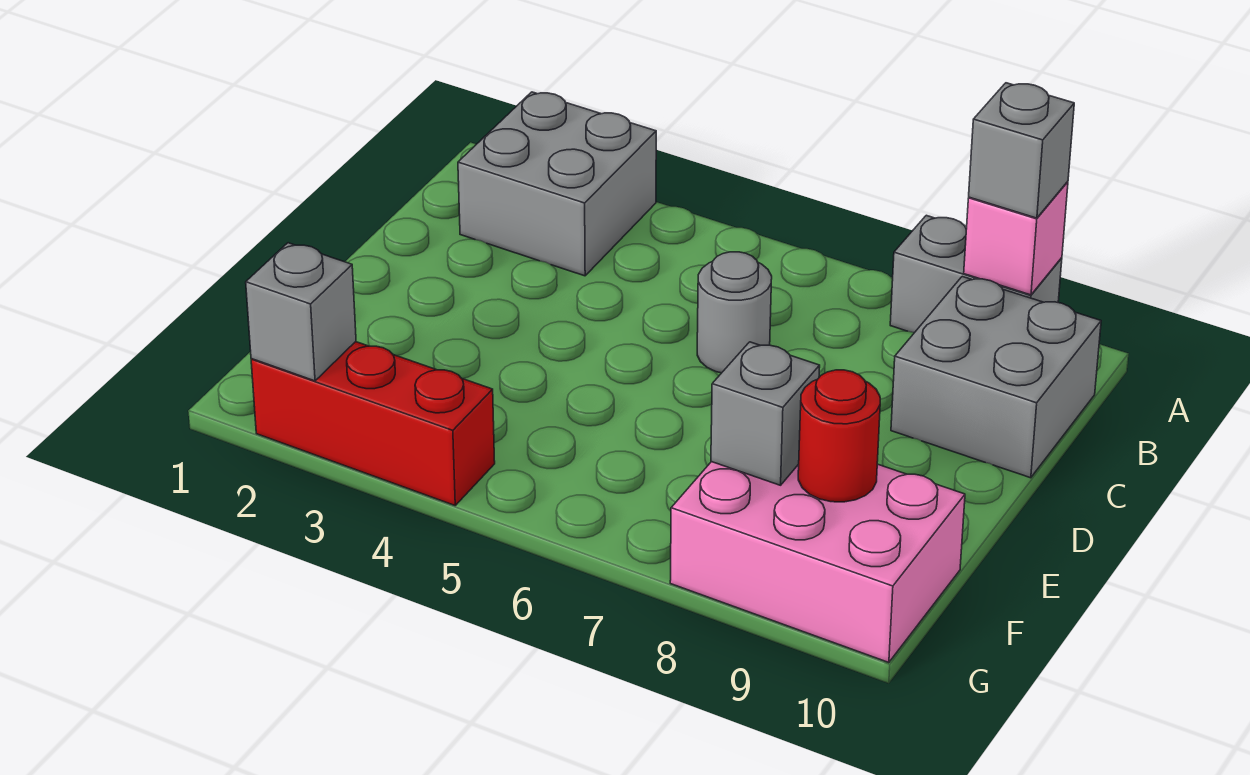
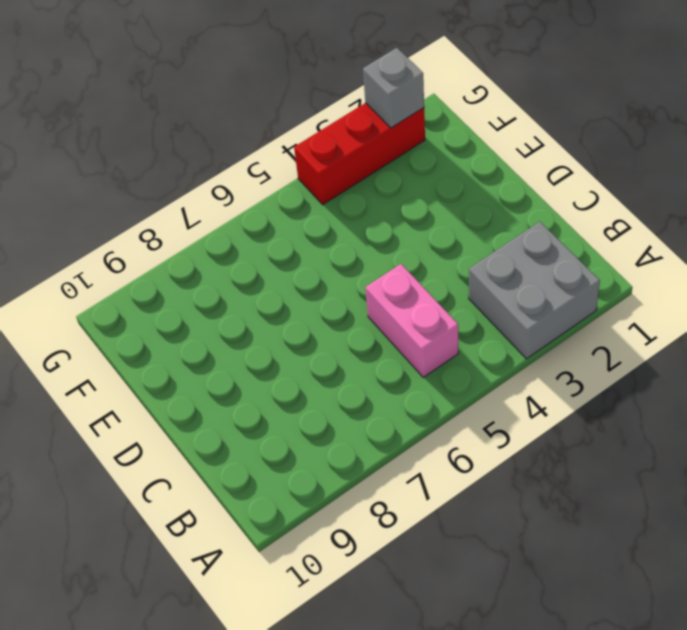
pink 1x2 brick [366,264,458,377] -> none
none -> grey 1x2 brick [890,215,1062,333]
none -> grey 2x2 brick [891,276,1101,478]

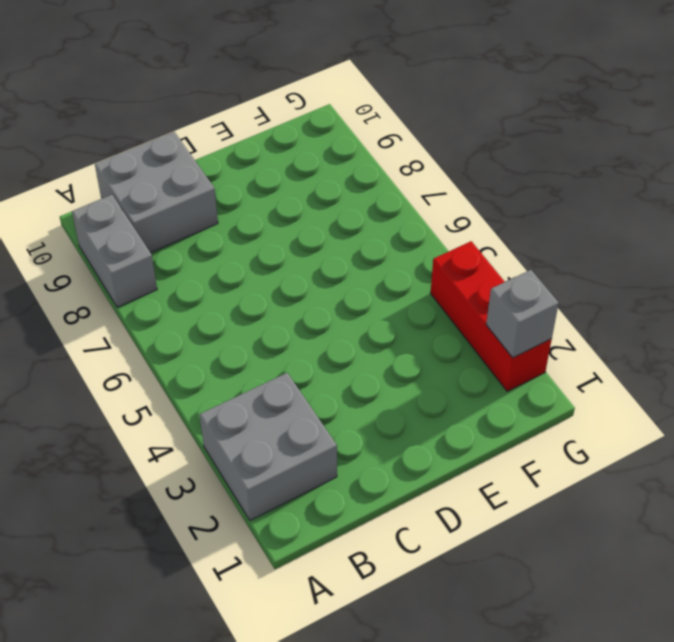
none -> grey 1x1 round brick [697,252,772,373]
none -> pink 2x3 brick [670,462,965,663]

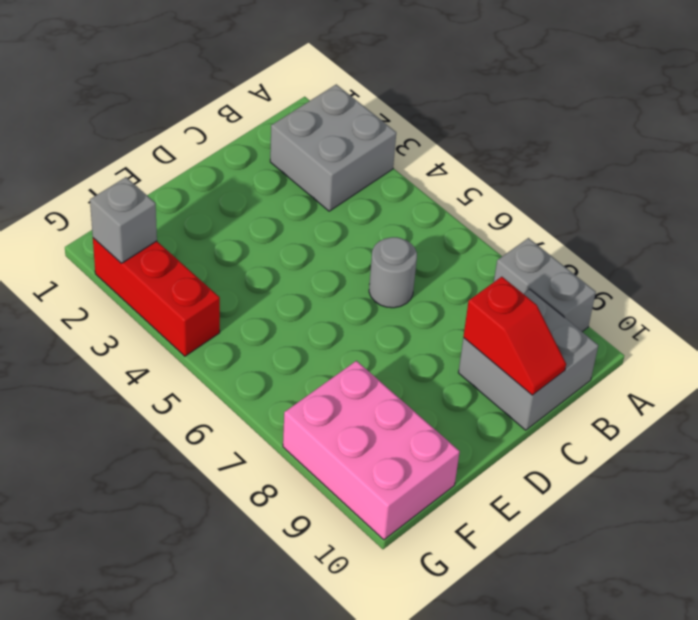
red 1x2 slope [463,277,566,395] -> none
none -> pink 1x1 brick [964,182,1068,295]
none -> grey 1x1 brick [711,342,820,485]

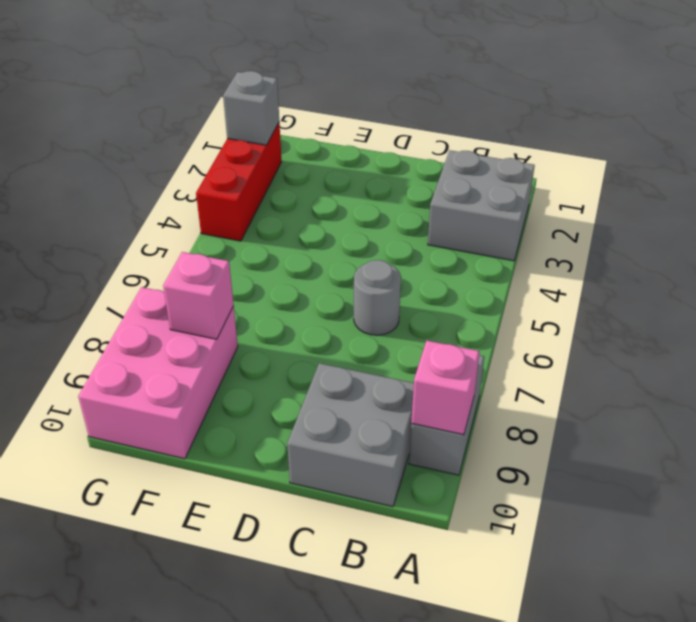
pink 1x1 brick [163,252,234,339] -> grey 1x1 brick [711,342,820,485]
none -> red 1x1 round brick [798,370,880,502]
none -> grey 1x1 brick [969,83,1074,218]

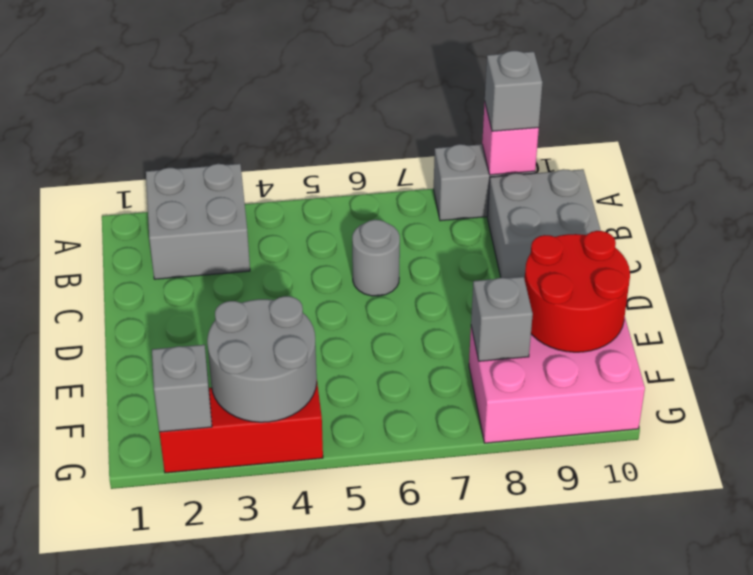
red 2x2 round brick [525,231,630,352] -> red 1x1 round brick [798,370,880,502]
grey 2x2 round brick [207,296,317,422] -> none

